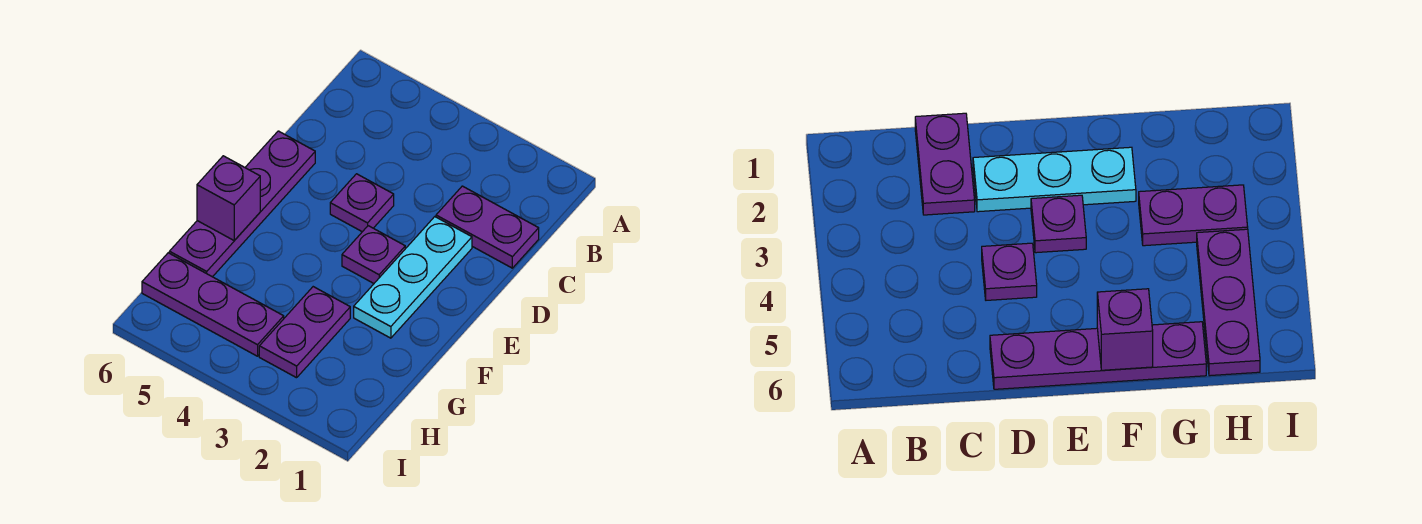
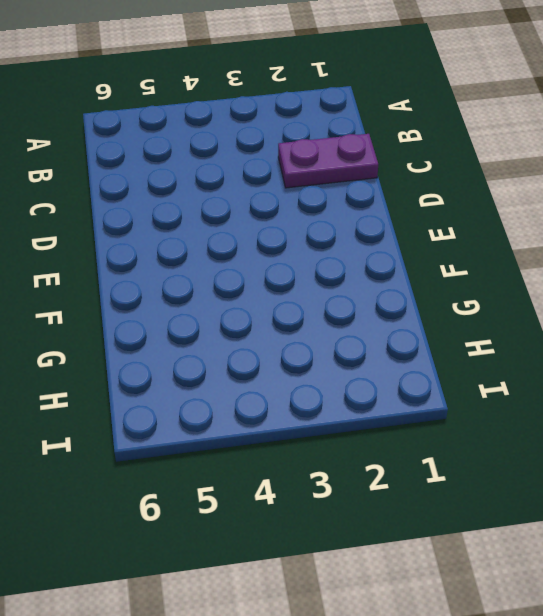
none -> cyan 1x3 plate [354,217,472,338]
none -> purple 1x1 plate [330,174,394,232]

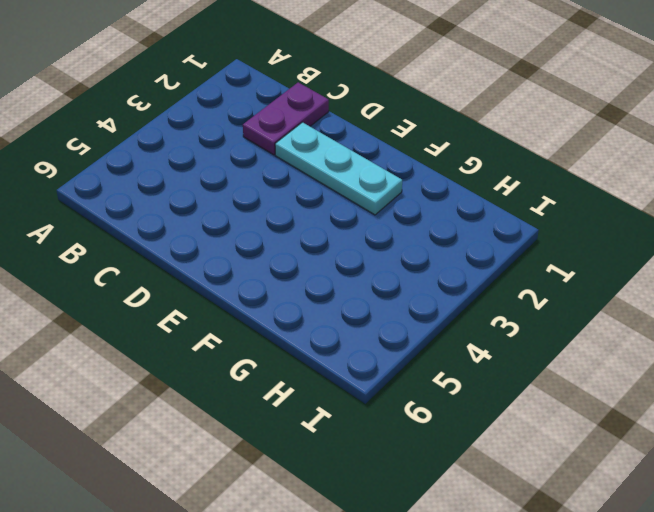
none -> purple 1x1 plate [330,174,394,232]
none -> purple 1x4 plate [169,131,315,277]

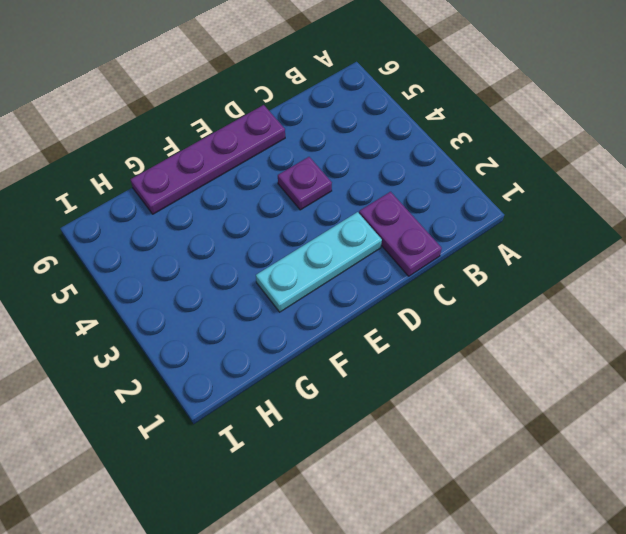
none -> purple 1x1 plate [342,226,405,283]
none -> purple 1x2 plate [259,287,350,378]

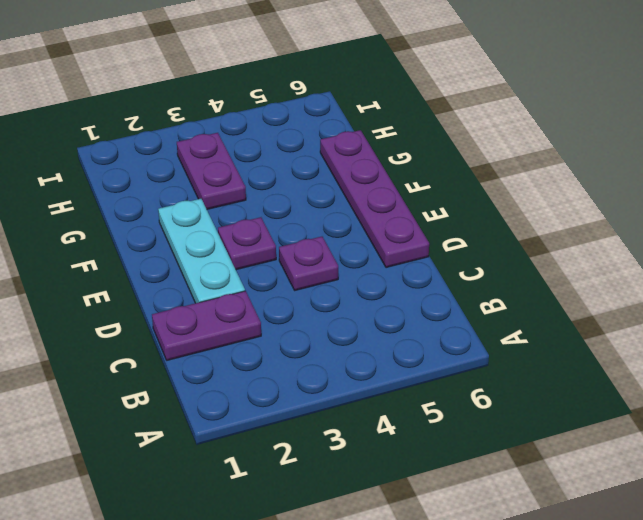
none -> purple 1x3 plate [142,253,284,356]
none -> purple 1x1 brick [197,156,260,240]

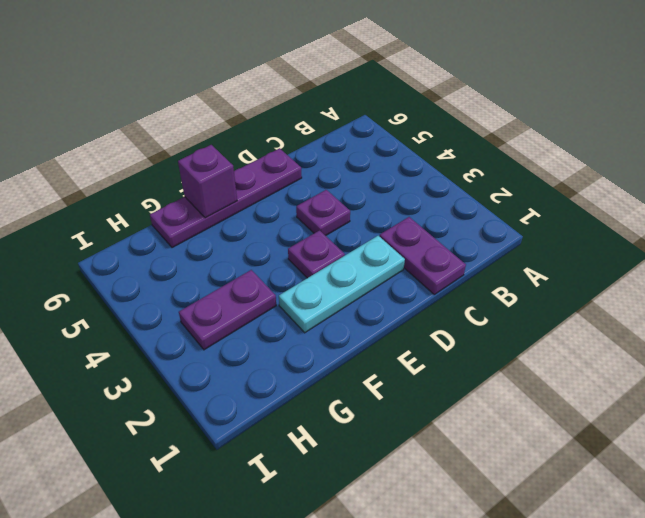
none -> purple 1x3 plate [142,253,284,356]

